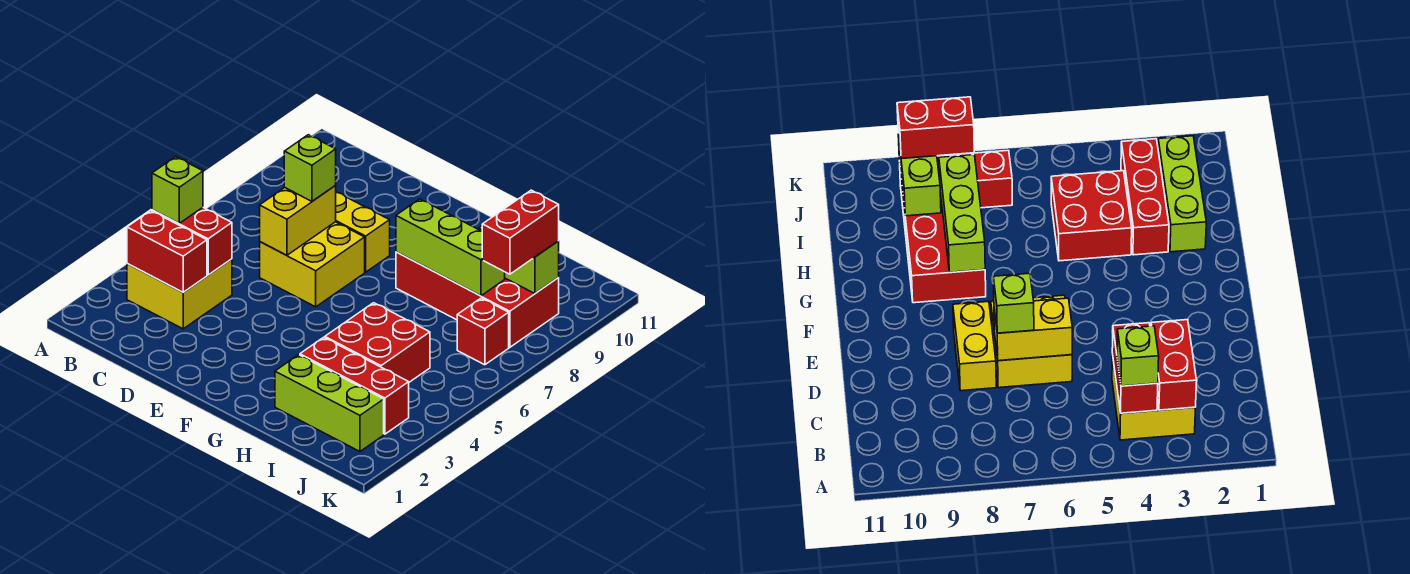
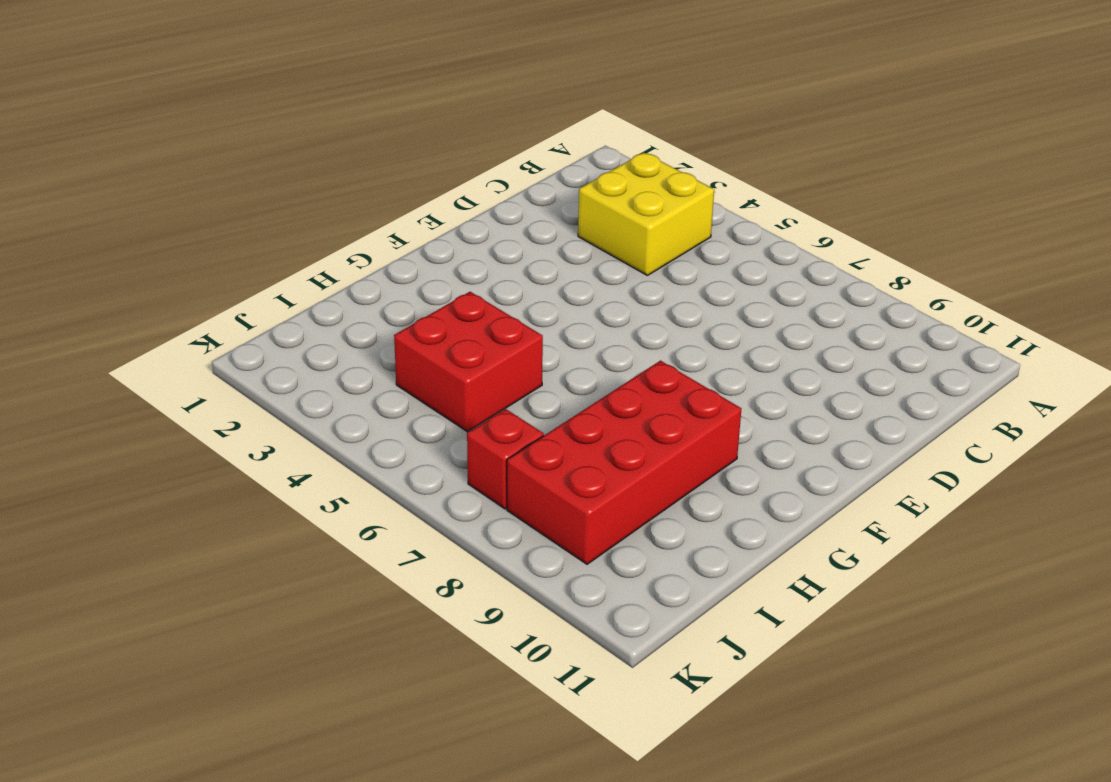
none -> yellow 2x2 brick [260,222,365,307]
none -> yellow 1x2 brick [336,192,390,272]
none -> lime 1x3 brick [275,355,384,451]

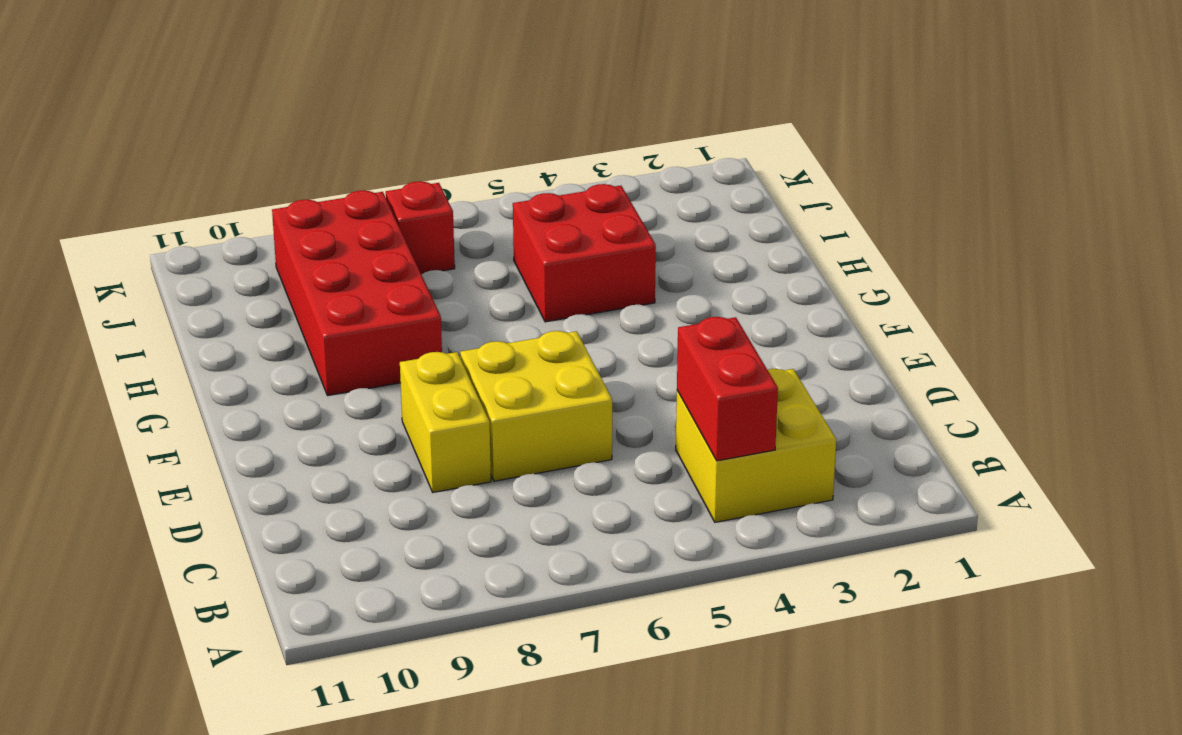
none -> lime 1x3 brick [275,355,384,451]
none -> red 1x3 brick [300,337,409,434]
none -> red 1x2 brick [127,211,207,292]

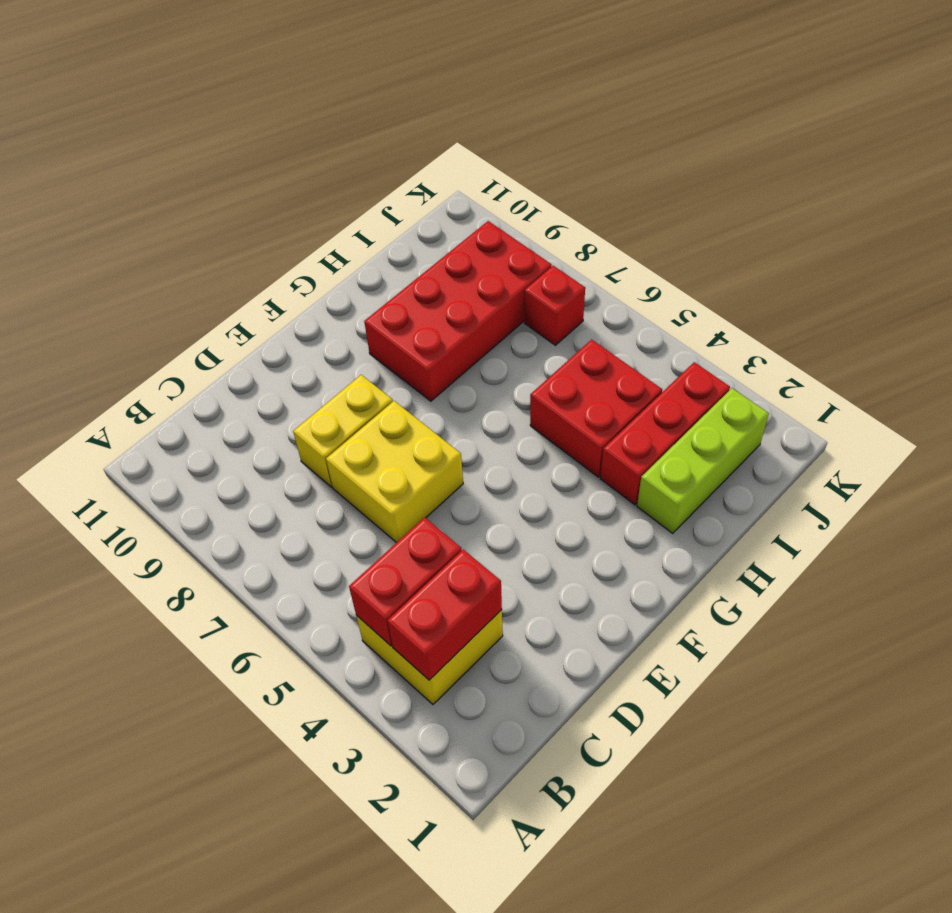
none -> yellow 1x2 brick [260,186,336,255]
none -> lime 1x3 brick [396,199,505,296]
none -> lime 1x2 brick [479,226,559,294]

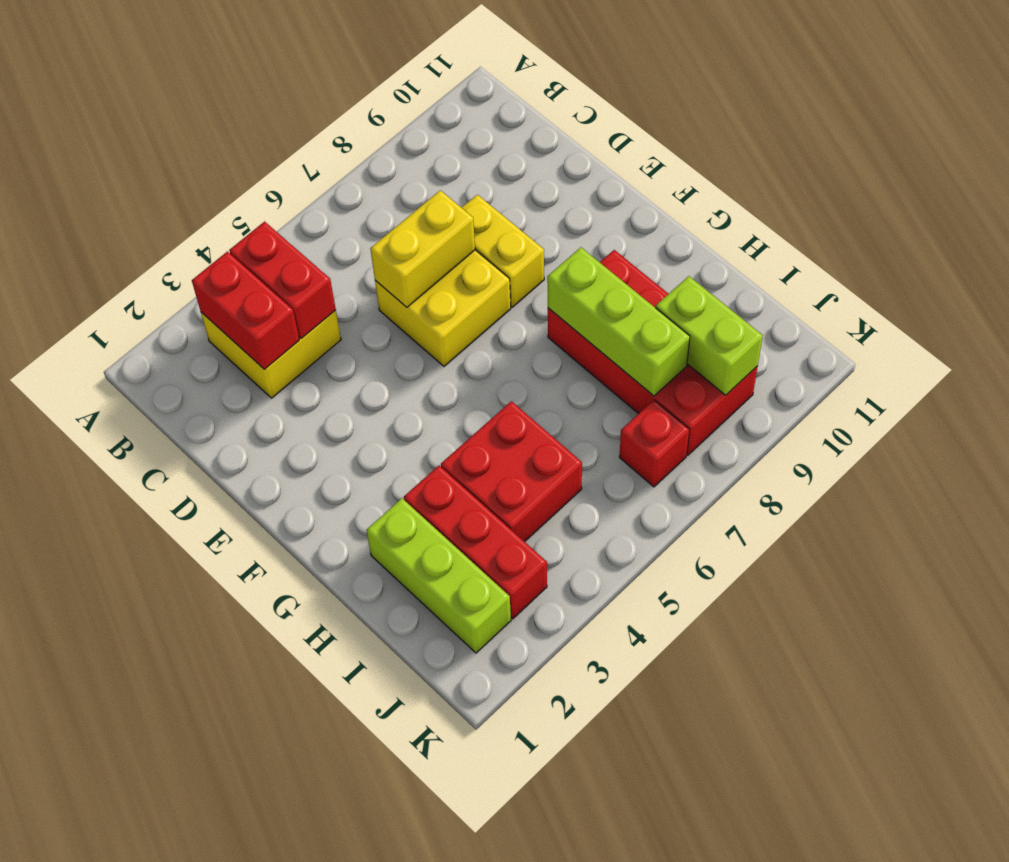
none -> lime 1x1 brick [152,157,203,223]
none -> lime 1x1 brick [284,135,336,201]
none -> red 1x2 brick [482,190,559,274]

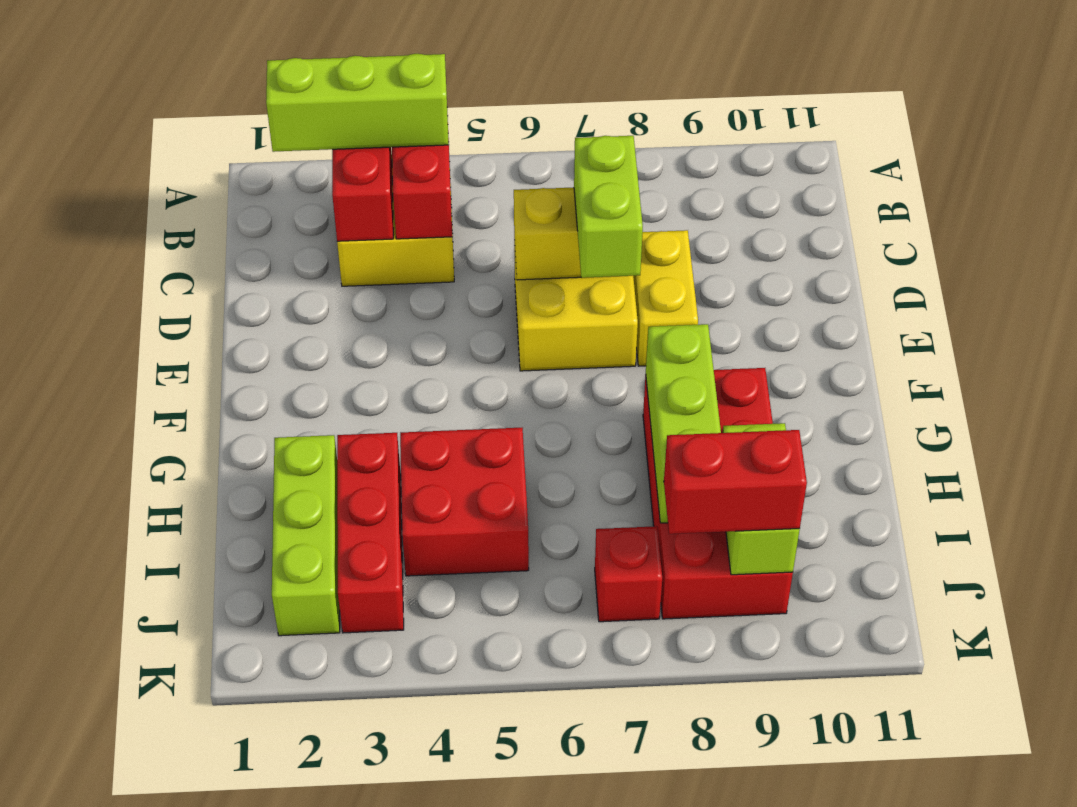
lime 1x3 brick [266,54,449,152] -> lime 1x1 brick [152,157,203,223]
lime 1x2 brick [574,136,643,278] -> lime 1x1 brick [284,135,336,201]

